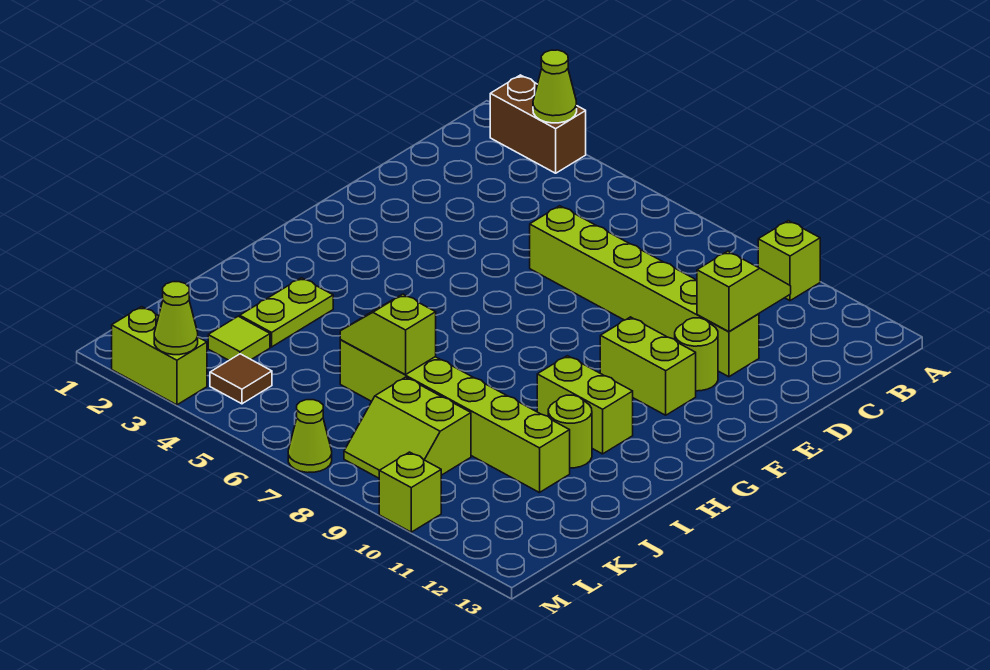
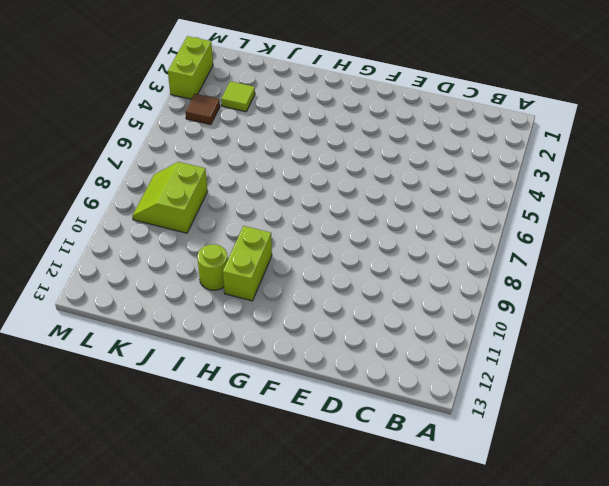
none -> brown 1x2 brick [490,75,586,173]
none -> lime 1x1 brick [758,221,820,301]
none -> lime 1x6 brick [530,206,759,377]

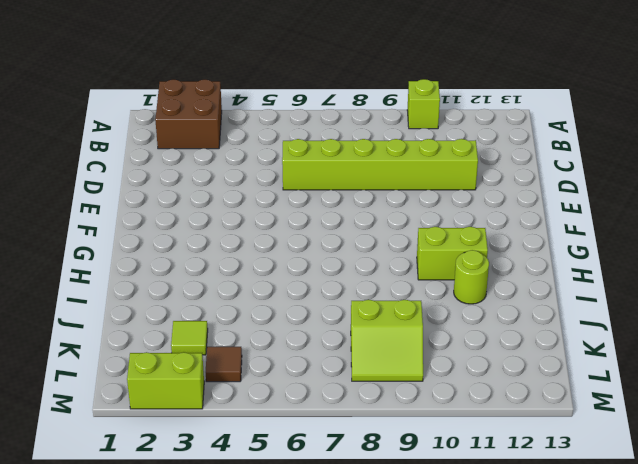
brown 2x2 brick [155,79,222,149] -> brown 1x2 brick [490,75,586,173]
none -> lime 1x1 round brick [675,318,718,391]
none -> lime 1x2 brick [600,317,696,415]
none -> lime 1x2 plate [240,278,333,347]

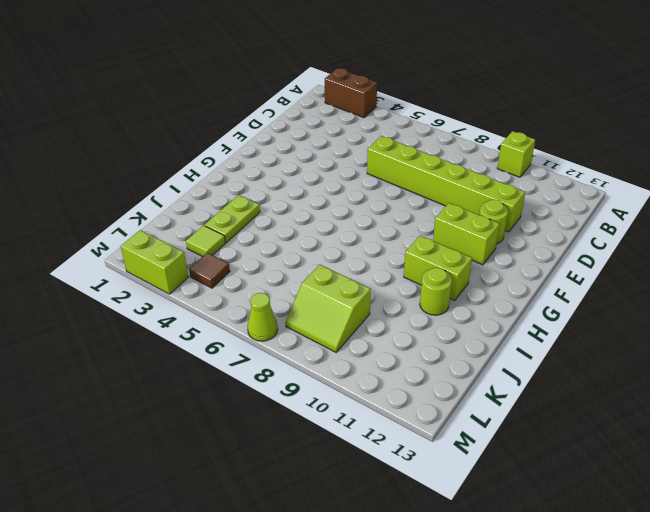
none -> lime 1x6 brick [340,340,570,493]
none -> lime 1x1 brick [379,452,441,532]
none -> lime 1x1 cone [533,50,577,123]

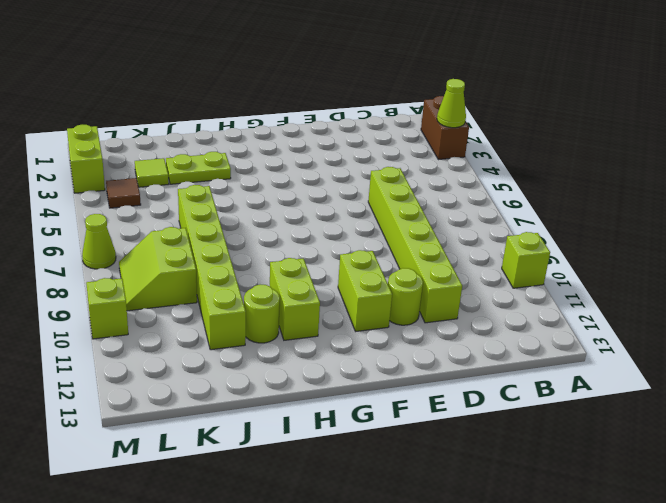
none -> lime 1x2 slope [697,251,791,332]
none -> lime 1x2 slope [340,294,436,375]
none -> lime 1x1 cone [154,282,198,355]

